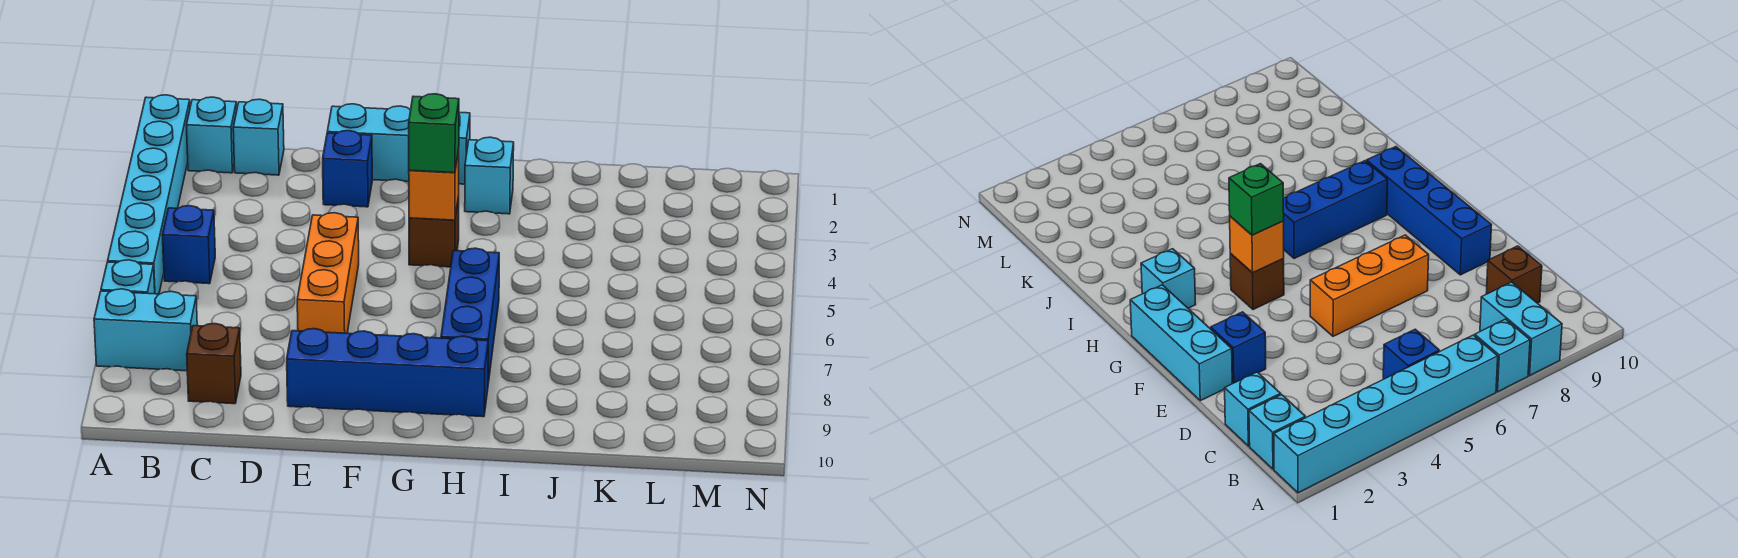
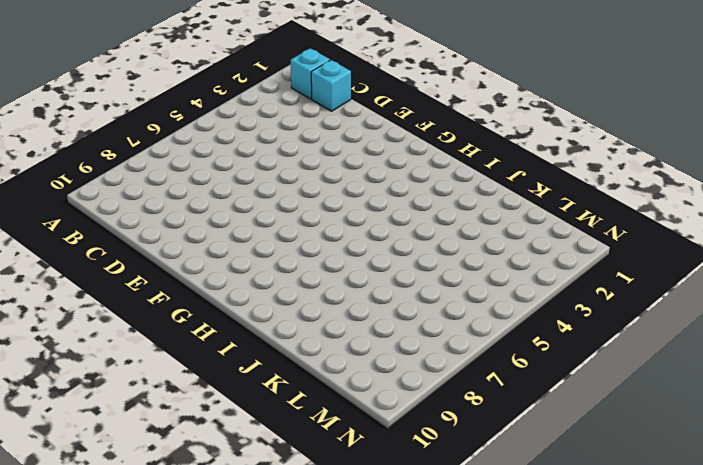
none -> cyan 1x6 brick [108,95,190,294]
none -> cyan 1x1 brick [101,260,155,294]
none -> cyan 1x2 brick [94,289,197,371]

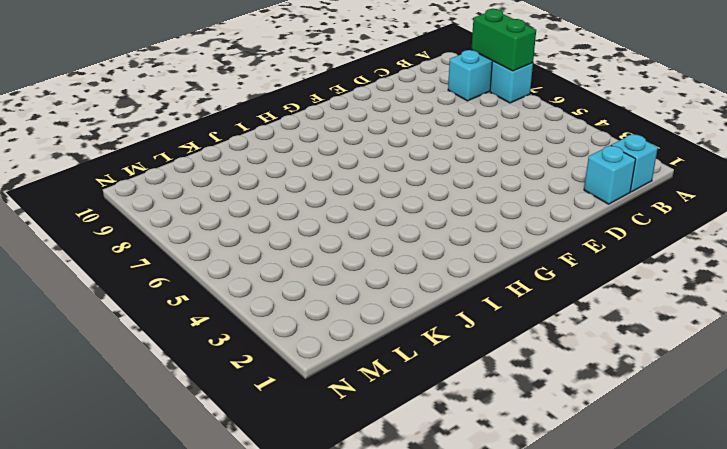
green 1x2 brick [472,9,536,71] -> none
none -> cyan 1x6 brick [108,95,190,294]
none -> blue 1x1 brick [162,206,215,284]
none -> brown 1x1 brick [187,324,241,404]

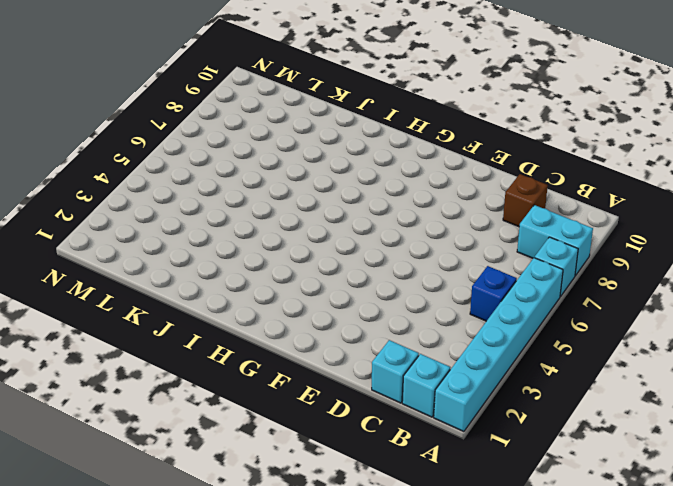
none -> cyan 1x3 brick [327,104,470,184]
none -> blue 1x1 brick [323,131,372,207]
none -> orange 1x3 brick [297,213,359,333]

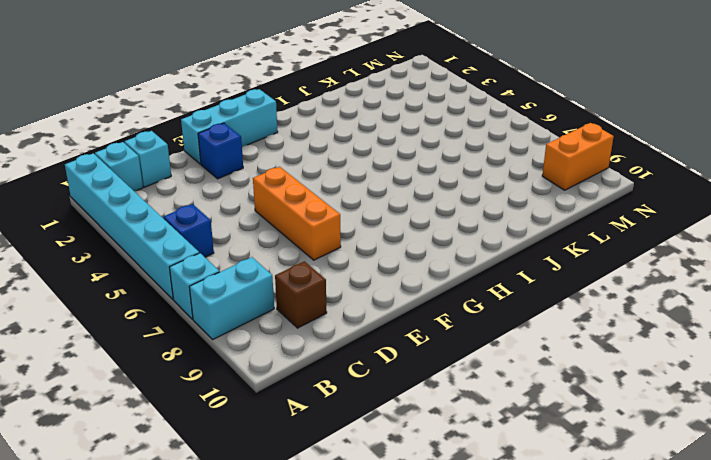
orange 1x2 brick [542,123,614,190] -> none
none -> blue 1x4 brick [287,329,488,417]
none -> brown 1x1 brick [409,196,459,267]
none -> cyan 1x1 brick [465,137,514,214]

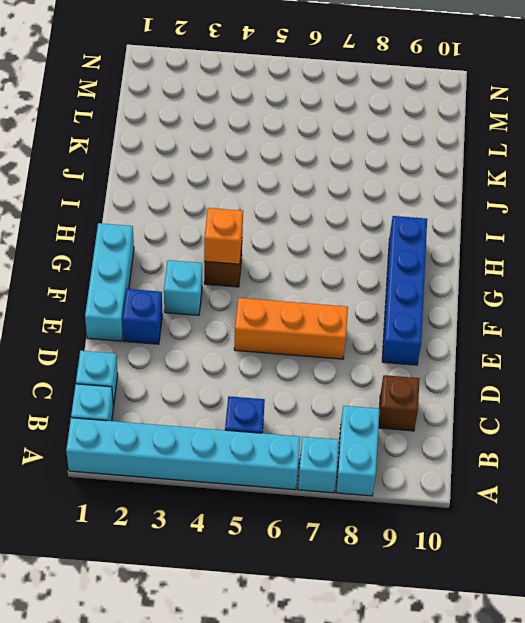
cyan 1x1 brick [164,260,202,315] -> cyan 1x1 brick moved to [465,137,514,214]
none -> blue 1x3 brick [441,248,499,383]
none -> green 1x1 brick [409,94,459,173]

